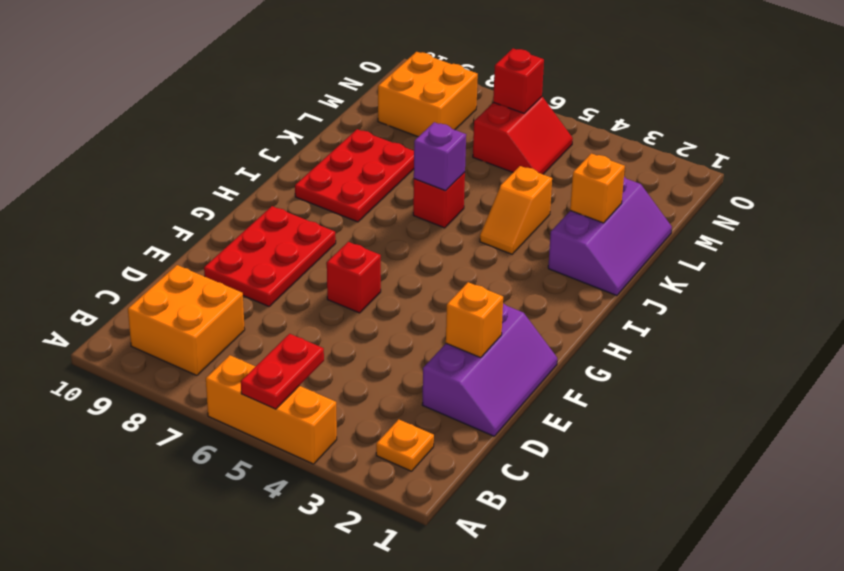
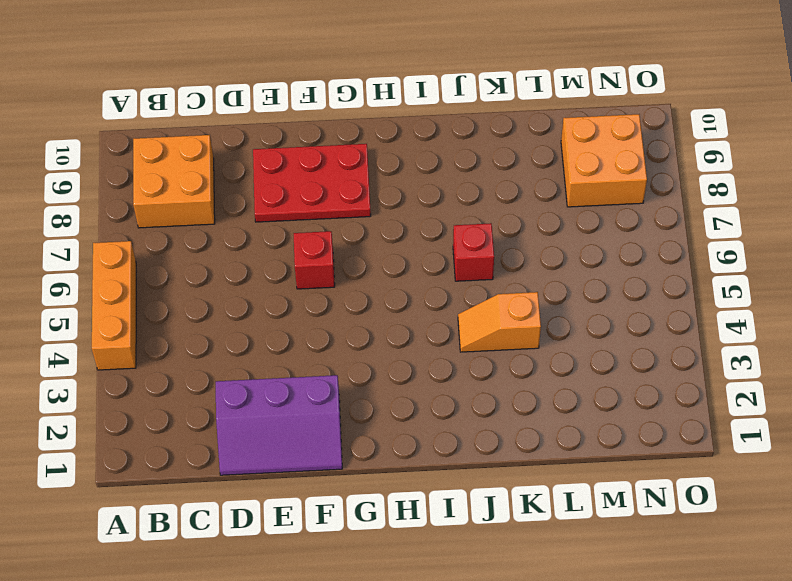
none -> orange 1x1 plate [376,419,434,471]
none -> red 2x3 plate [295,129,414,222]
none -> purple 2x3 slope [548,177,672,296]

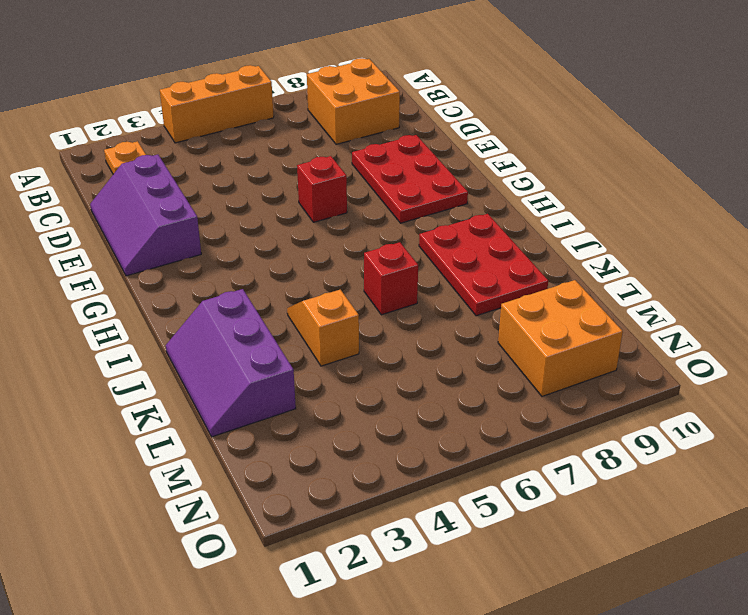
none -> red 2x2 slope [473,97,573,174]
none -> red 1x2 plate [241,334,324,409]
none -> orange 1x1 brick [446,282,503,358]

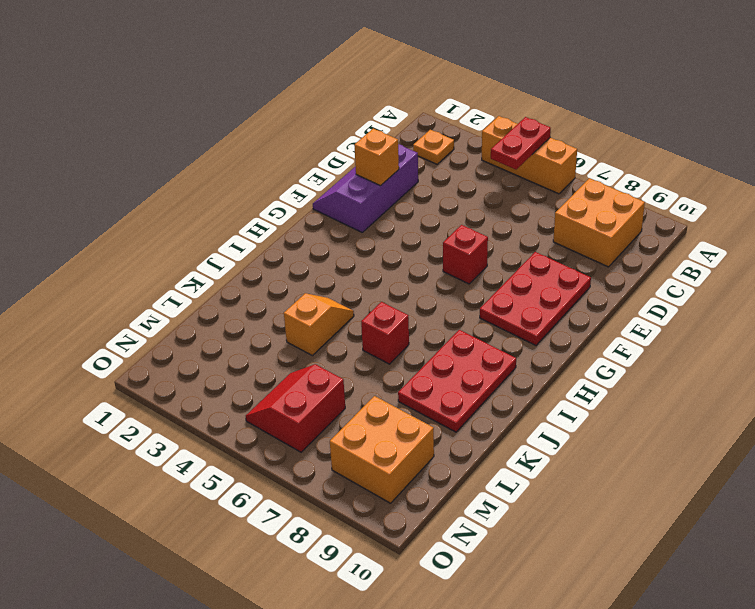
none -> purple 2x3 slope [548,177,672,296]
none -> purple 1x1 brick [414,122,466,191]
none -> orange 1x1 brick [570,153,625,223]

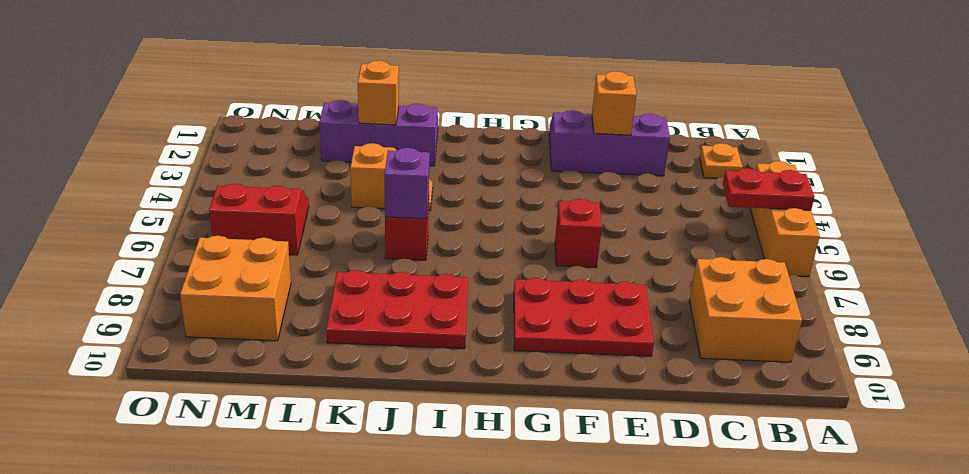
none -> red 1x1 brick [493,49,544,113]

